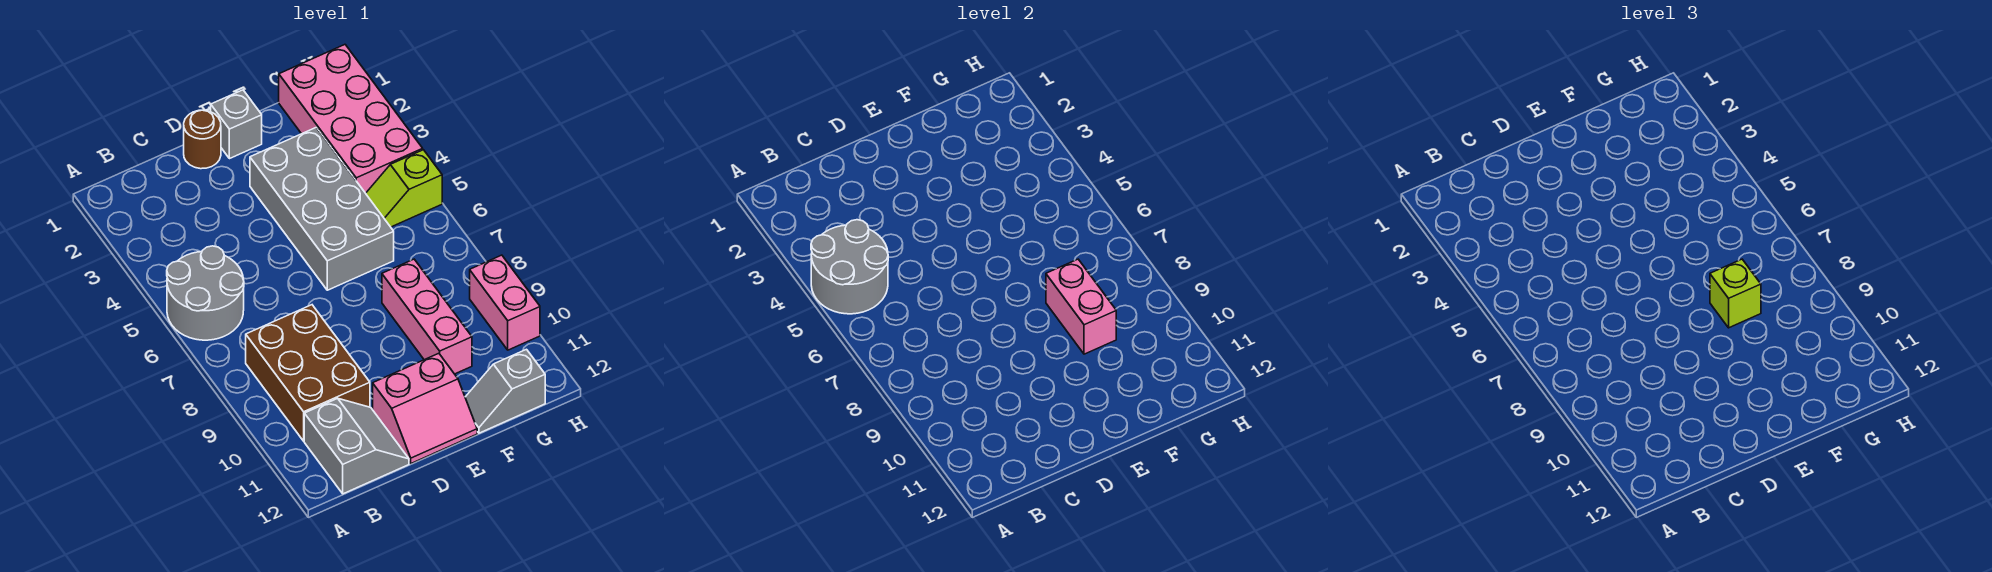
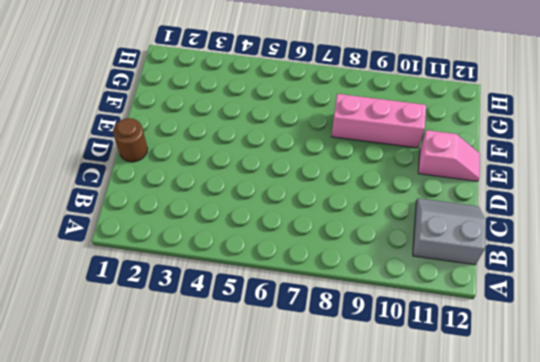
pink 1x2 slope [418,130,480,181] -> pink 2x2 slope [373,353,477,463]
none -> grey 2x2 round brick [167,246,244,340]
none -> brown 2x3 brick [246,305,370,441]
none -> grey 1x1 brick [211,90,262,159]

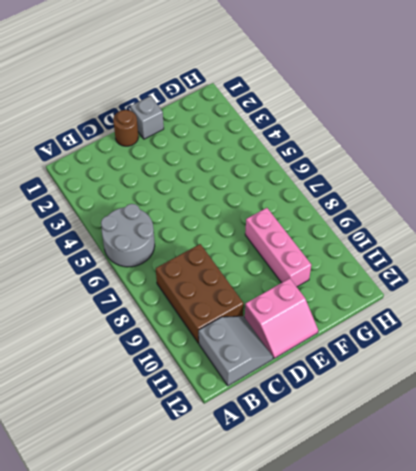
none -> grey 2x4 brick [250,128,394,290]
none -> grey 1x2 slope [465,349,545,433]
none -> pink 2x4 brick [279,45,423,193]

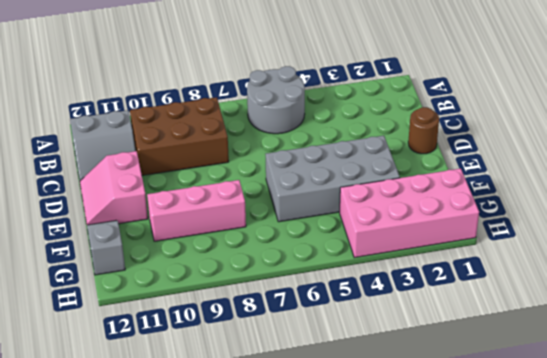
none -> grey 1x1 brick [211,90,262,159]
none -> lime 1x2 slope [366,150,442,227]
none -> pink 1x2 brick [470,255,540,350]

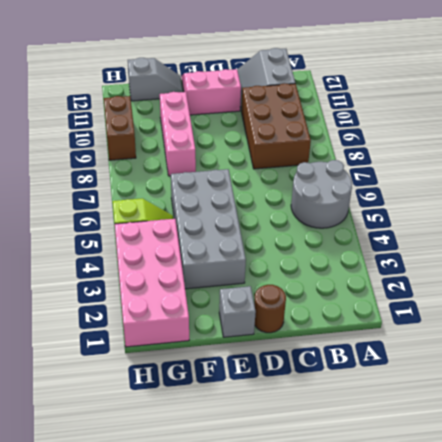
brown 1x2 brick [104,96,136,160] -> pink 1x2 brick [470,255,540,350]
none -> grey 2x2 round brick [811,220,888,314]
none -> pink 1x2 brick [1046,259,1116,354]
none -> lime 1x1 brick [1710,259,1761,328]

